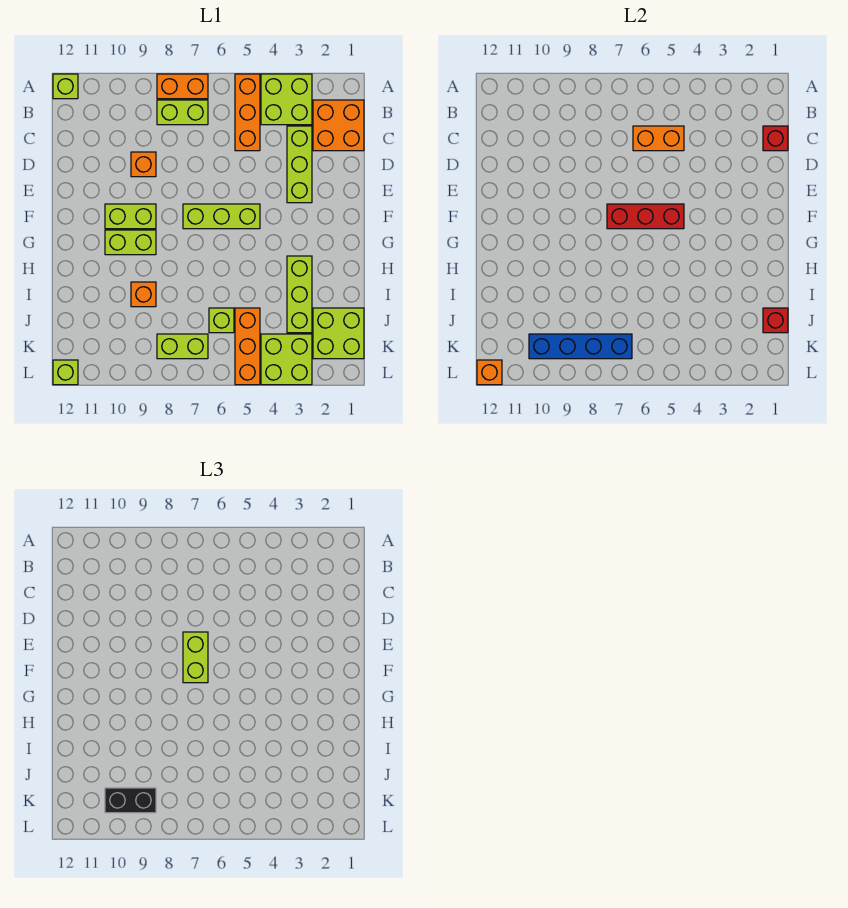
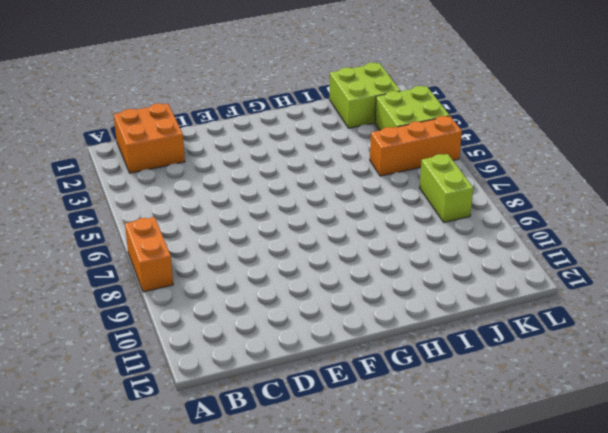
none -> lime 2x2 brick [261,74,312,125]
none -> orange 1x3 brick [235,74,260,151]
none -> lime 1x1 brick [53,74,78,99]

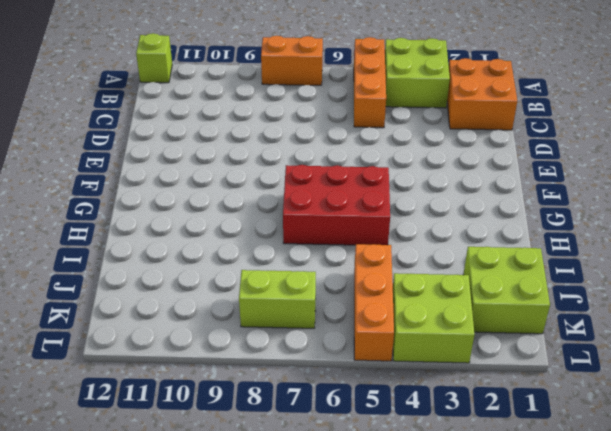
red 2x3 brick [283,165,390,245] -> none
none -> lime 1x2 brick [157,100,208,125]
none -> lime 1x3 brick [287,126,312,203]
none -> orange 1x1 brick [131,152,156,177]

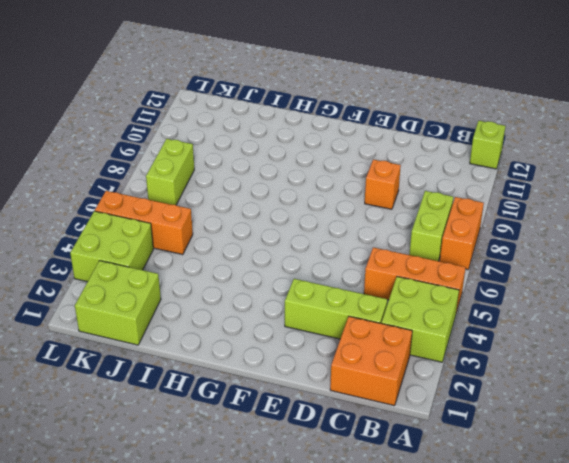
none -> lime 1x3 brick [183,204,260,229]
none -> lime 1x2 brick [105,204,156,229]
none -> lime 1x2 brick [105,230,156,255]

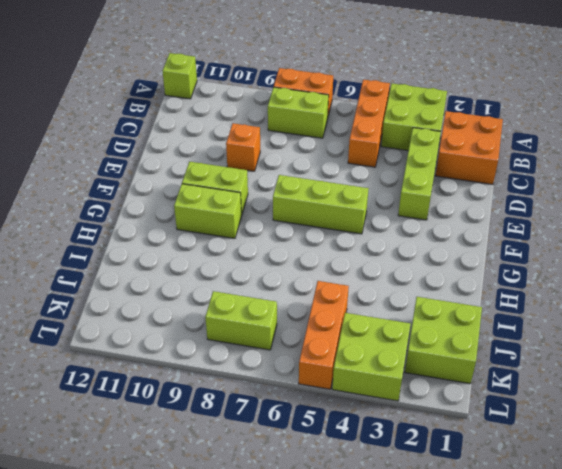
none -> lime 1x3 brick [287,256,312,333]
none -> orange 1x1 brick [131,282,156,307]
none -> lime 1x1 brick [209,308,234,333]

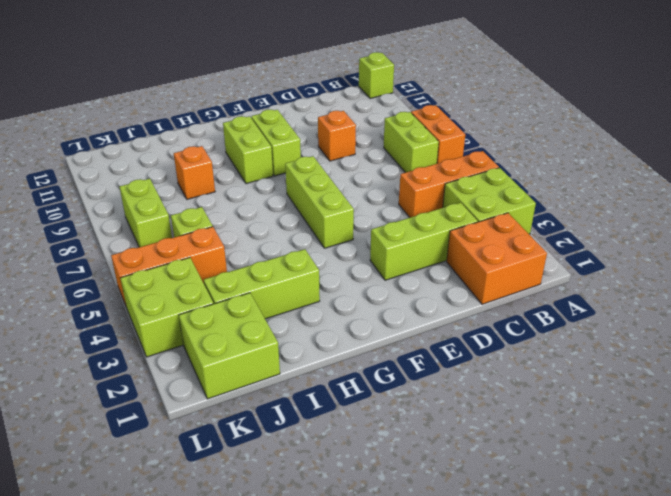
none -> lime 1x1 brick [53,360,78,385]
none -> red 1x1 brick [763,126,788,151]
none -> orange 1x2 brick [633,126,684,151]

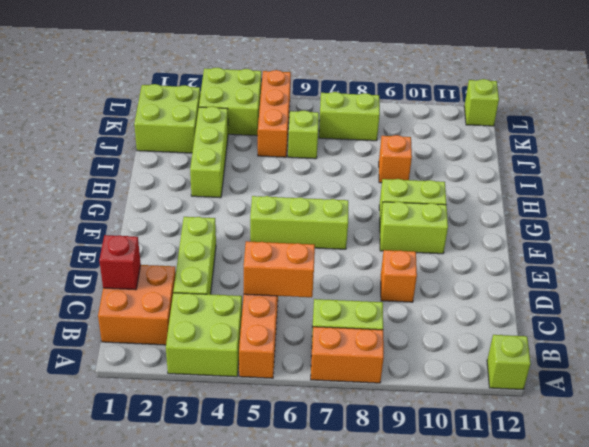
none -> red 1x3 brick [607,204,684,229]
none -> red 1x1 brick [763,308,788,333]
none -> blue 1x4 brick [529,334,632,359]

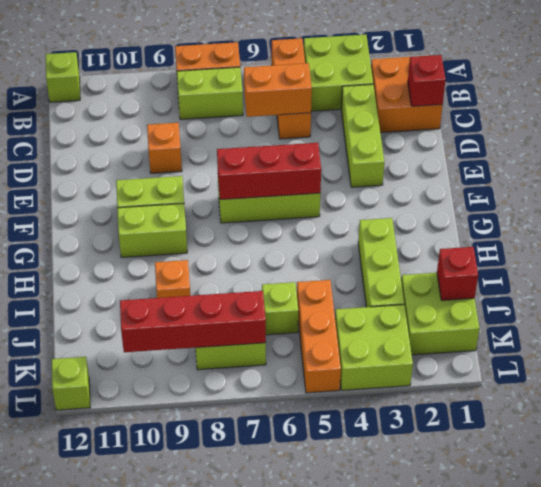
red 1x4 brick [120,291,266,352] -> blue 1x4 brick [529,334,632,359]
none -> orange 1x1 brick [477,360,502,385]
none -> lime 1x2 brick [183,632,208,683]
none -> black 1x2 brick [105,788,156,813]

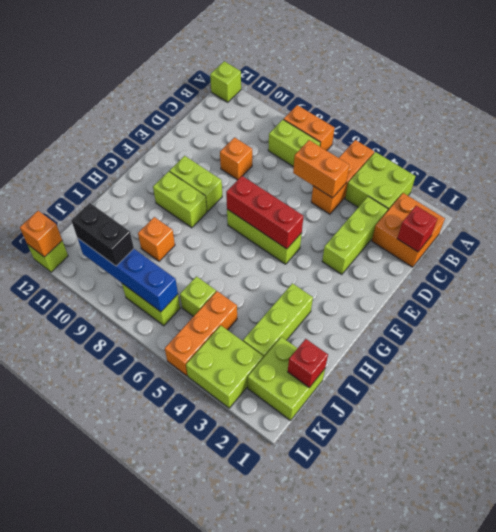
none -> lime 1x2 brick [183,632,208,683]

